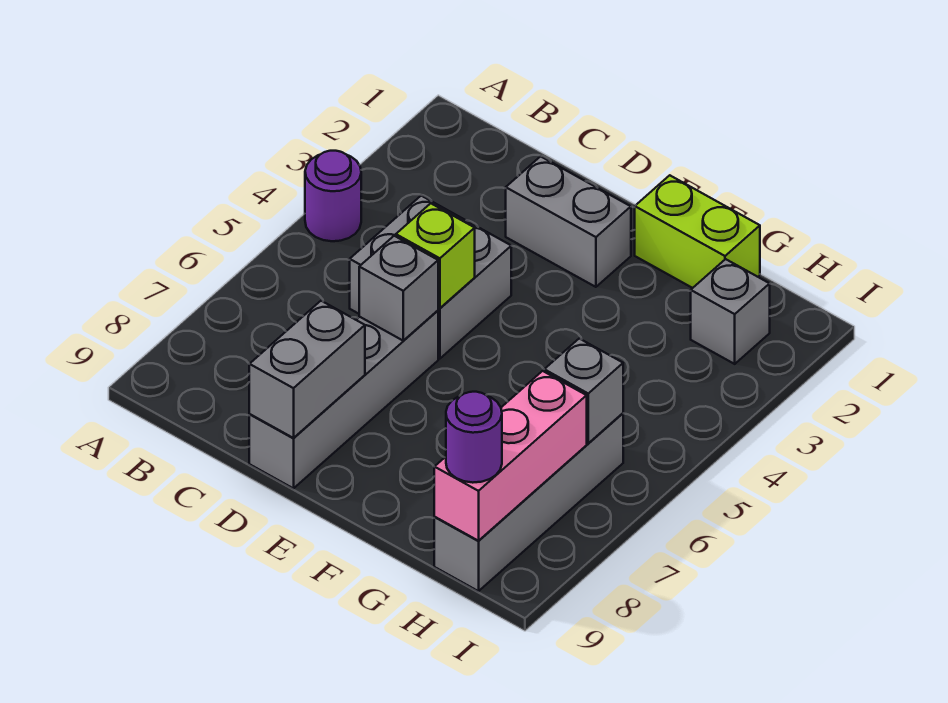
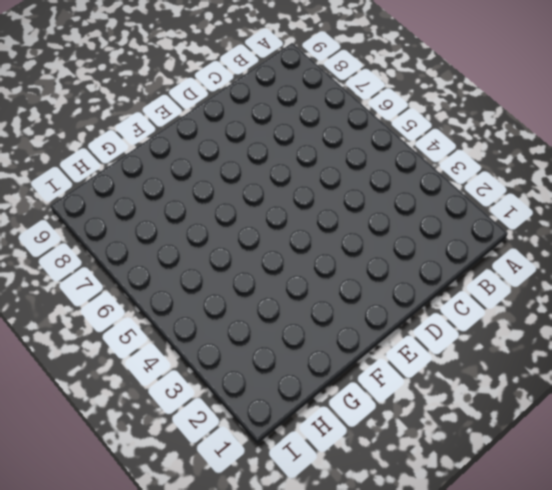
none -> purple 1x1 round brick [305,151,361,241]
none -> grey 2x2 brick [350,196,511,359]
none -> grey 1x2 brick [506,156,631,287]

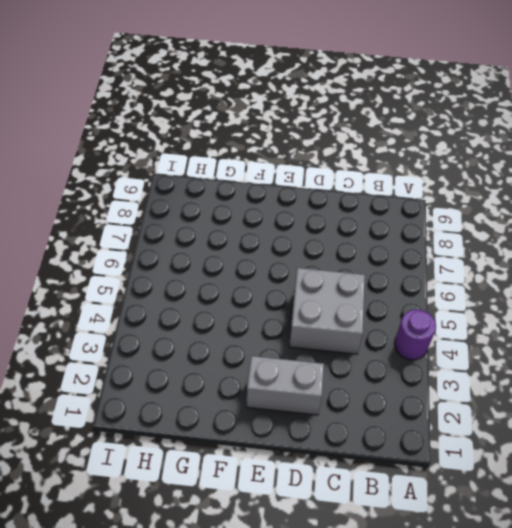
none -> grey 1x4 brick [249,311,438,488]
none -> lime 1x2 brick [635,175,760,288]
none -> grey 1x1 brick [691,259,770,364]

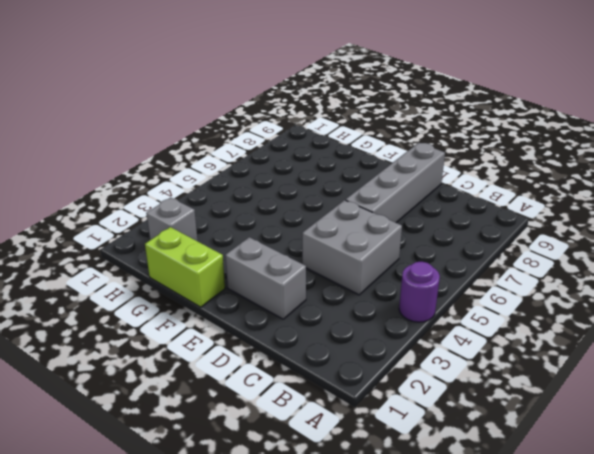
none -> grey 1x4 brick [434,413,623,591]
none -> lime 1x1 brick [396,203,475,308]
none -> grey 1x1 brick [359,236,438,340]

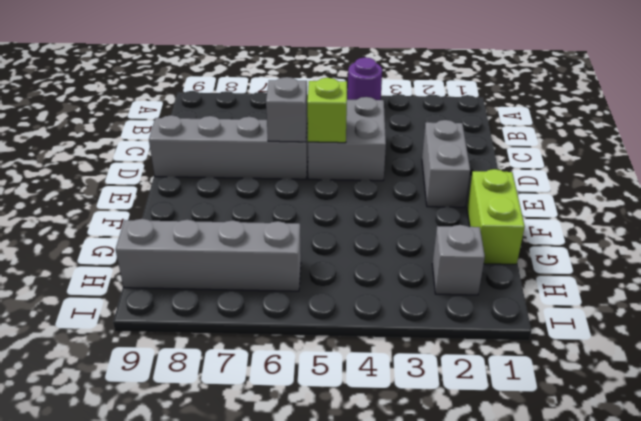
none -> grey 1x2 brick [249,301,365,438]
none -> grey 1x1 brick [544,339,623,443]
none -> pink 1x3 brick [434,371,587,541]

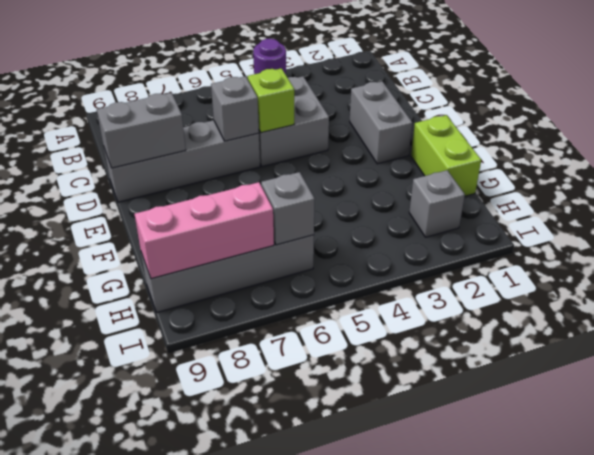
none -> purple 1x1 round brick [446,392,502,483]

